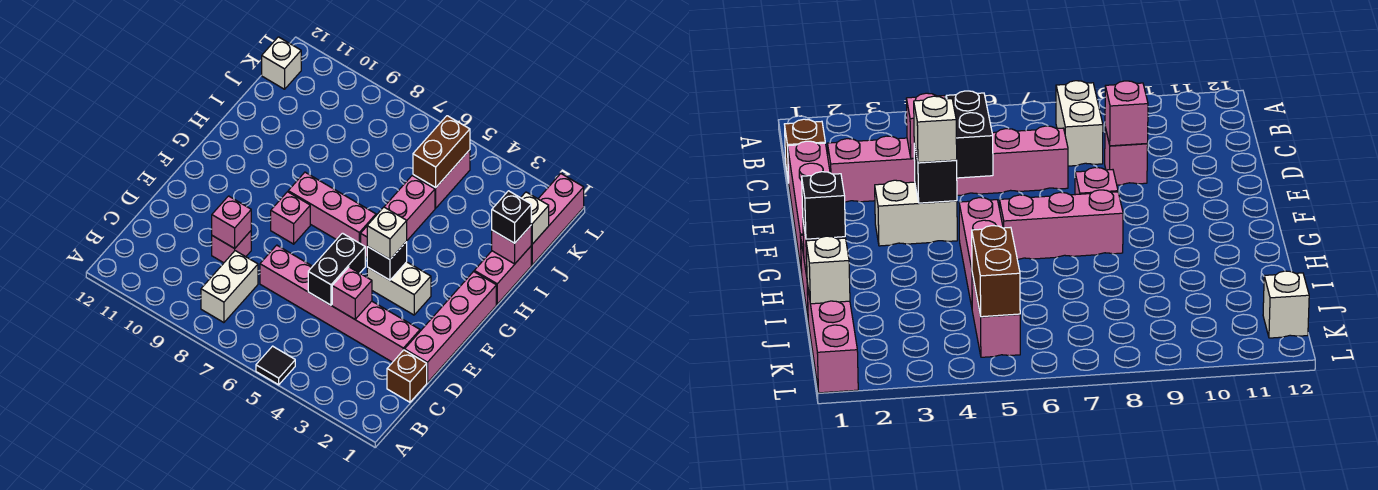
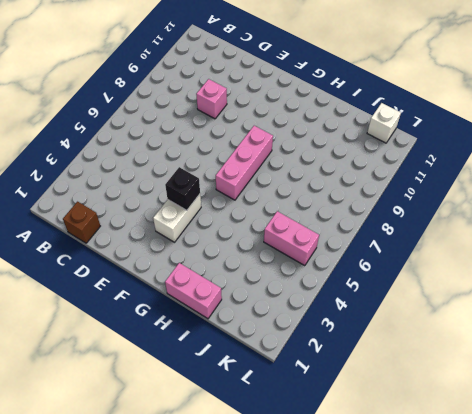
none -> black 1x1 tile [256,346,295,385]
none -> white 1x2 brick [201,251,258,323]
none -> pink 1x4 brick [405,272,496,383]

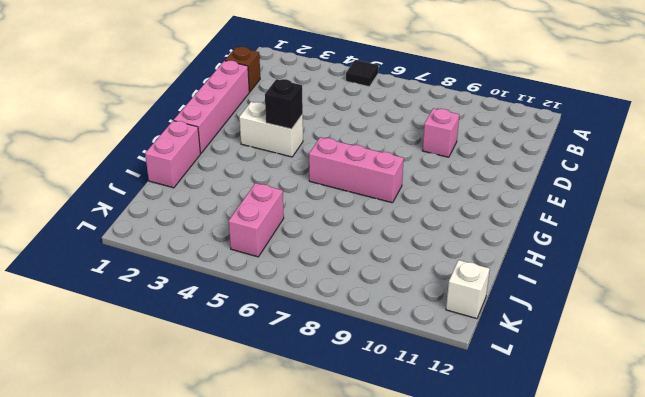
none -> white 1x2 brick [201,251,258,323]
none -> pink 1x6 brick [260,245,420,362]
none -> pink 1x1 brick [271,192,310,244]

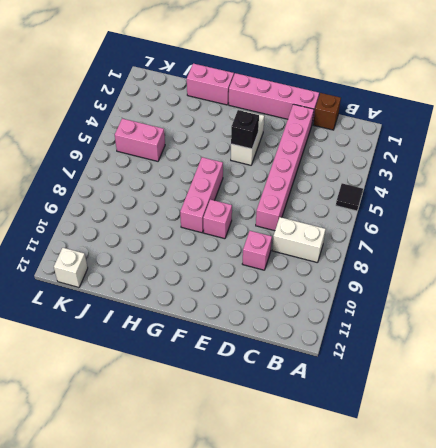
none -> pink 1x3 brick [361,176,435,257]
none -> pink 1x3 brick [531,174,584,265]
none -> pink 1x1 brick [332,267,372,319]

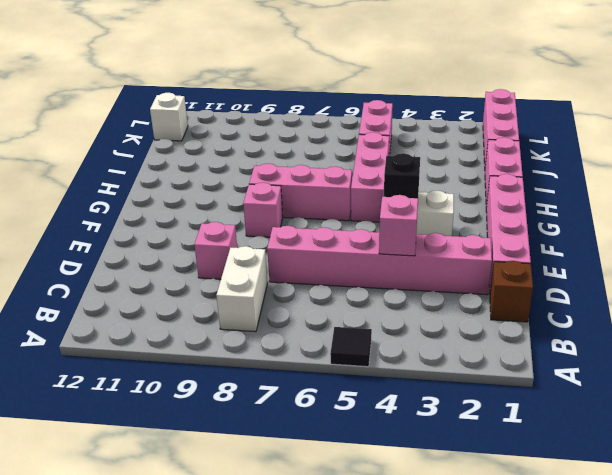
none -> black 1x2 brick [308,233,365,305]
none -> pink 1x1 brick [212,196,251,248]
none -> pink 1x1 brick [492,226,531,264]

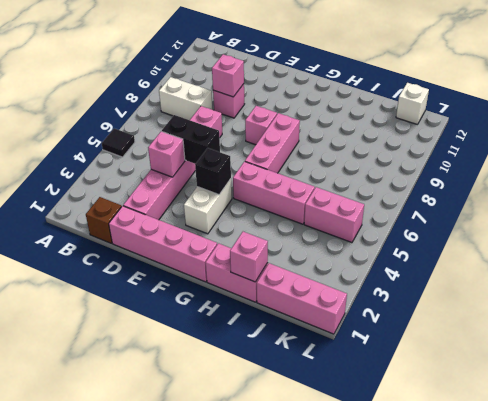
none -> white 1x1 brick [521,192,549,244]
none -> brown 1x2 brick [413,116,470,188]
none -> white 1x1 brick [367,207,407,259]

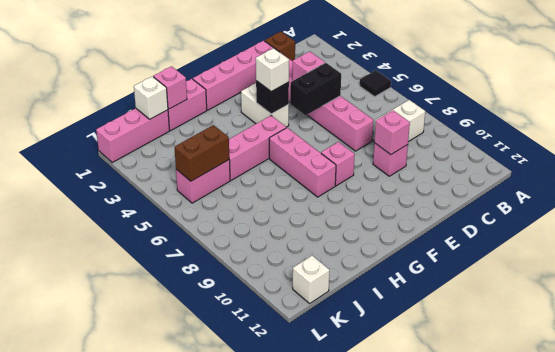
none -> black 1x1 brick [492,191,531,243]

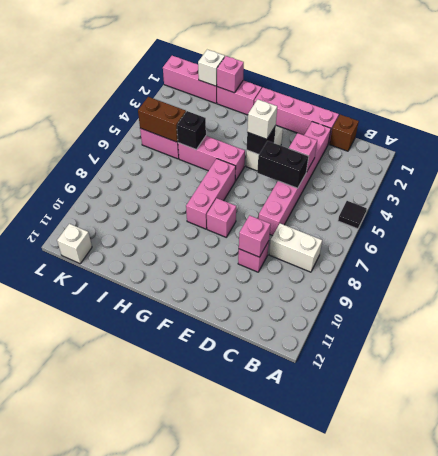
black 1x1 brick [177,111,206,149] -> black 1x1 brick moved to [492,191,531,243]

